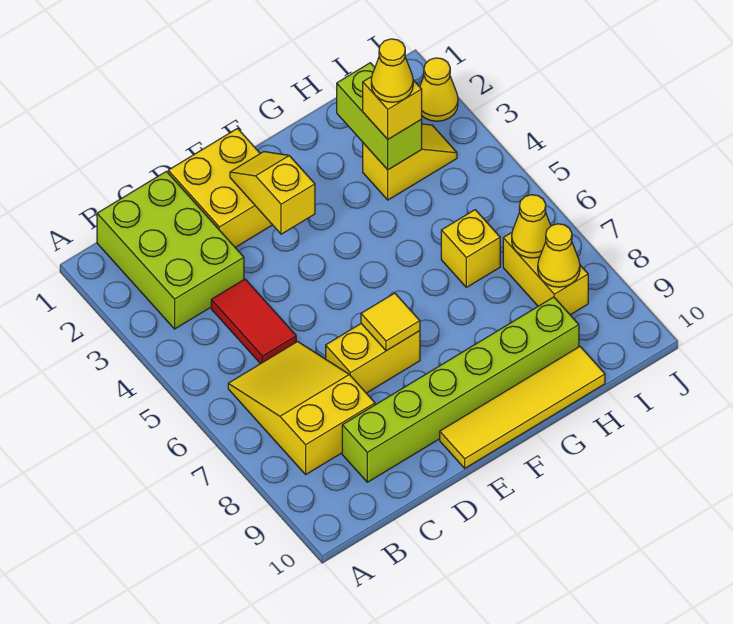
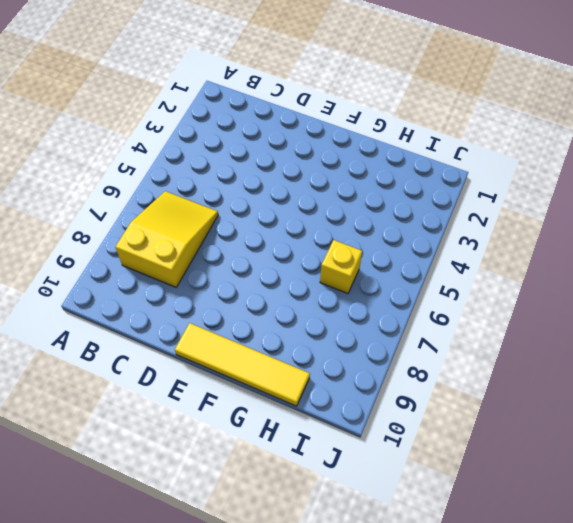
none -> lime 2x3 brick [97,171,244,329]
none -> red 1x2 tile [211,279,296,364]
none -> lime 1x6 brick [342,297,579,482]

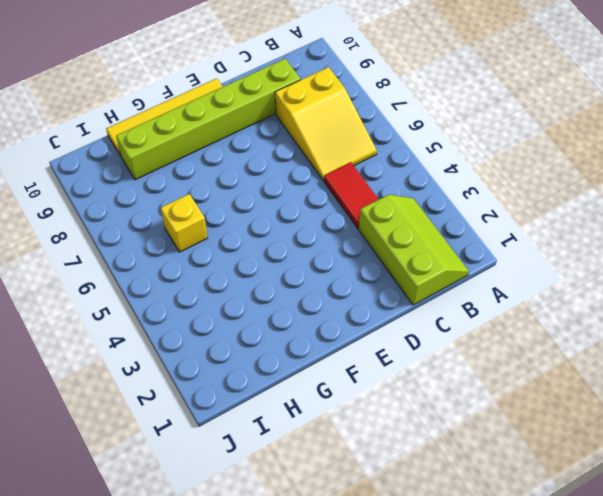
lime 2x3 slope [359,195,469,305] -> lime 2x3 brick [97,171,244,329]
none -> yellow 2x2 brick [168,129,272,247]
none -> yellow 1x2 brick [326,324,420,393]
none -> yellow 1x2 slope [363,124,457,200]

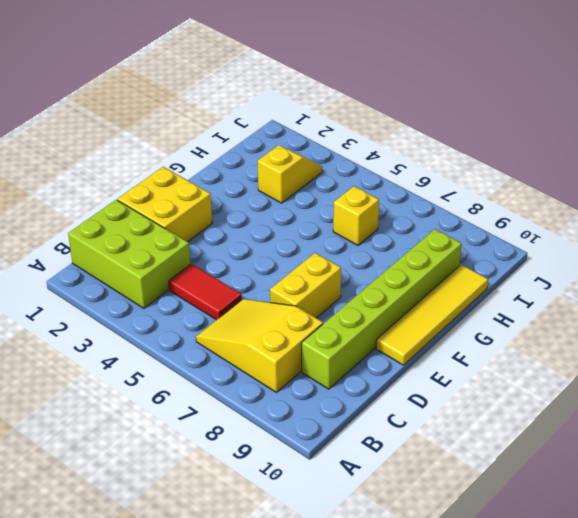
none -> yellow 1x2 brick [503,233,588,315]
none -> yellow 1x1 cone [420,58,458,121]
none -> yellow 1x2 slope [230,152,315,234]

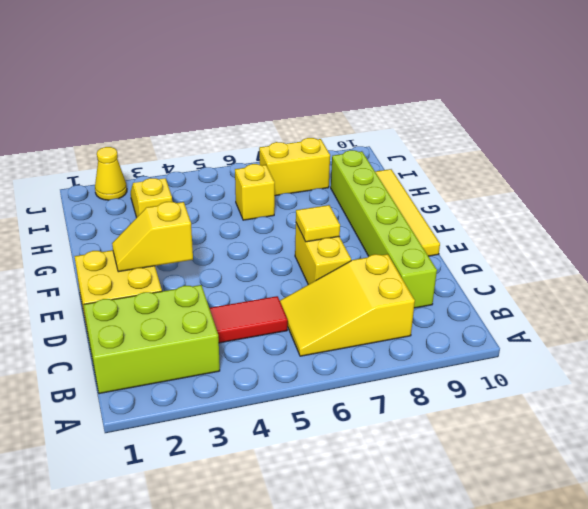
none -> lime 1x2 brick [337,63,422,170]
none -> yellow 1x1 cone [512,195,551,258]
none -> yellow 1x1 cone [538,224,580,287]

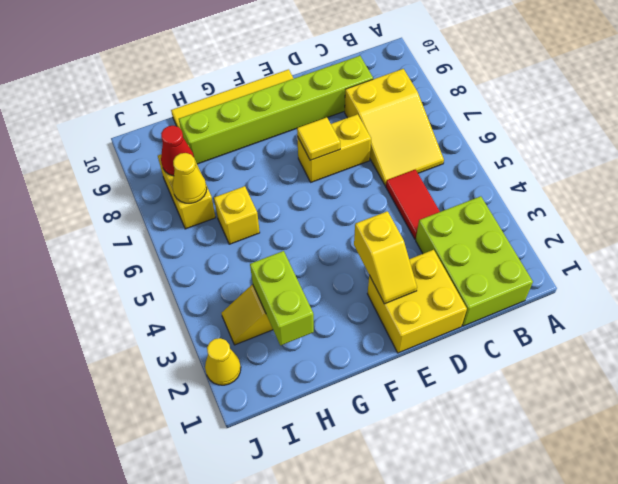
red 1x1 cone [161,126,194,176] -> yellow 1x1 cone [538,224,580,287]
none -> yellow 1x1 brick [363,77,422,139]
none -> yellow 1x1 cone [371,39,413,102]

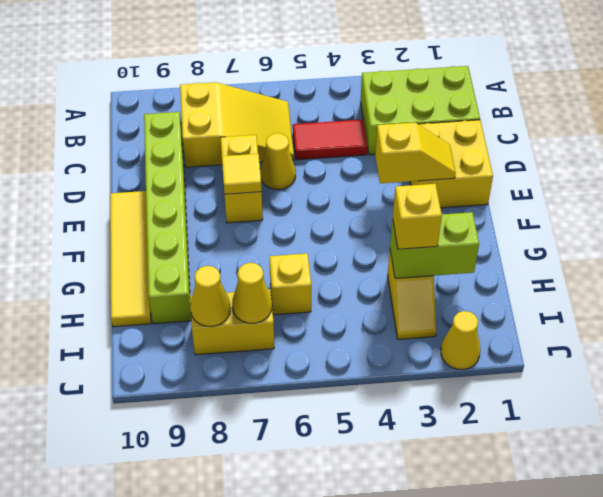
yellow 1x1 cone [260,133,296,190] -> yellow 1x1 cone moved to [371,39,413,102]

